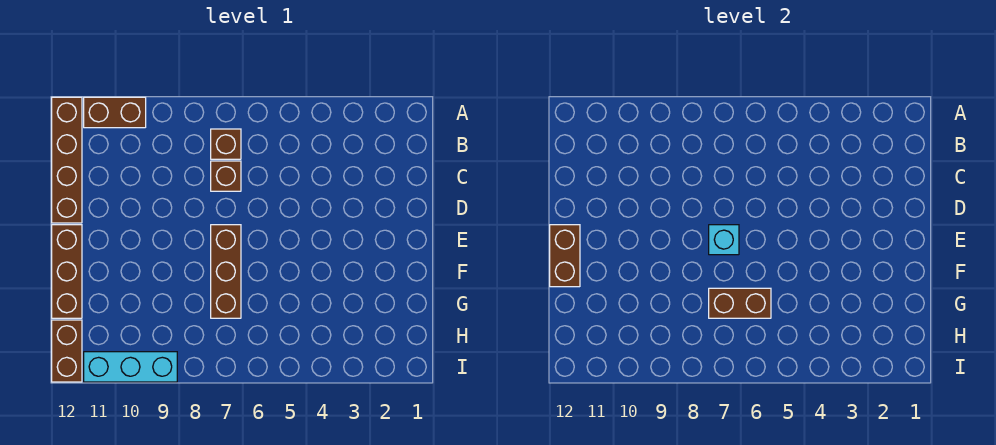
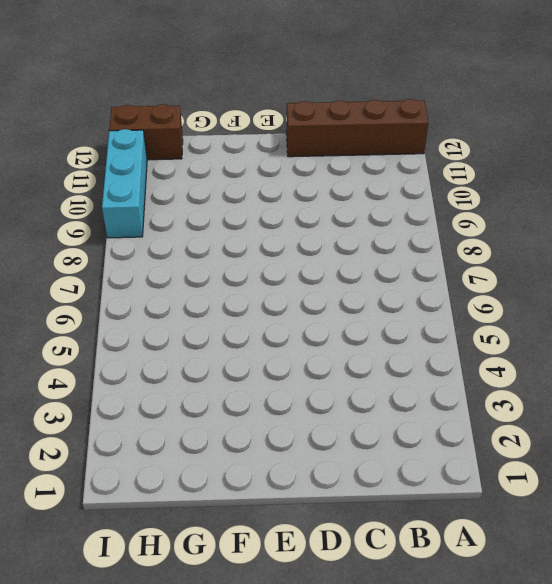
none -> brown 1x2 brick [84,97,146,128]
none -> brown 1x1 brick [211,129,241,159]

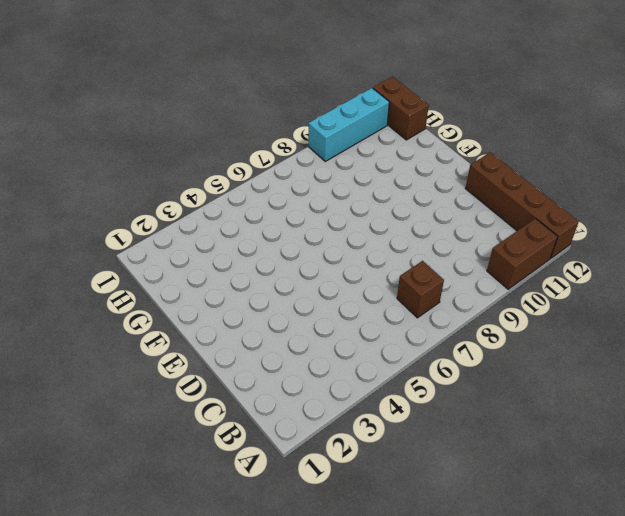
none -> brown 1x1 brick [211,161,241,191]
none -> brown 1x3 brick [211,225,241,318]

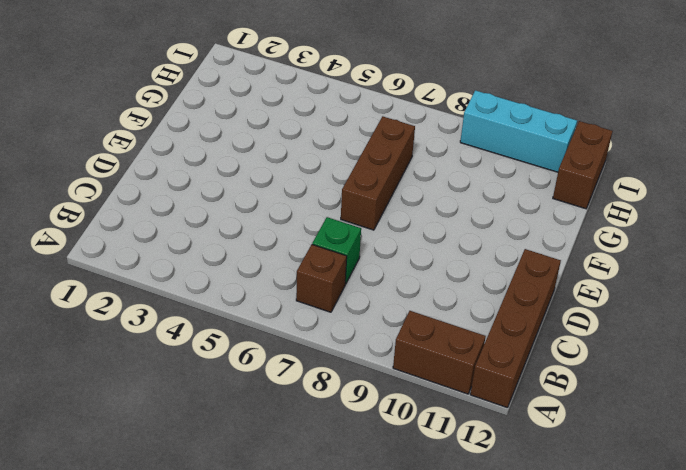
green 1x1 brick [312,217,361,284] -> brown 1x1 brick [211,161,241,191]
none -> brown 1x3 brick [52,225,82,318]
none -> cyan 1x1 brick [709,225,739,255]

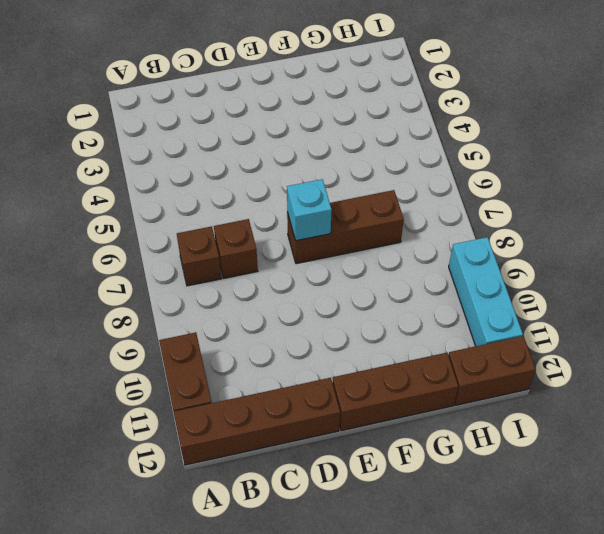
none -> brown 1x2 brick [550,225,580,287]
none -> brown 1x2 brick [709,288,771,318]

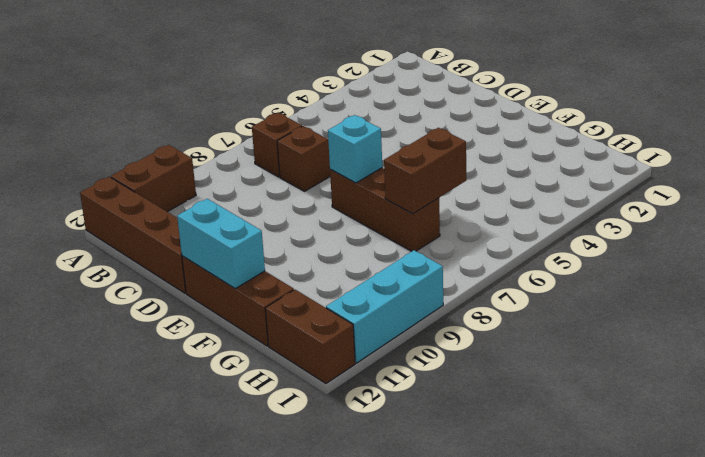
cyan 1x2 brick [177,199,265,289] -> brown 1x2 brick [550,225,580,287]

